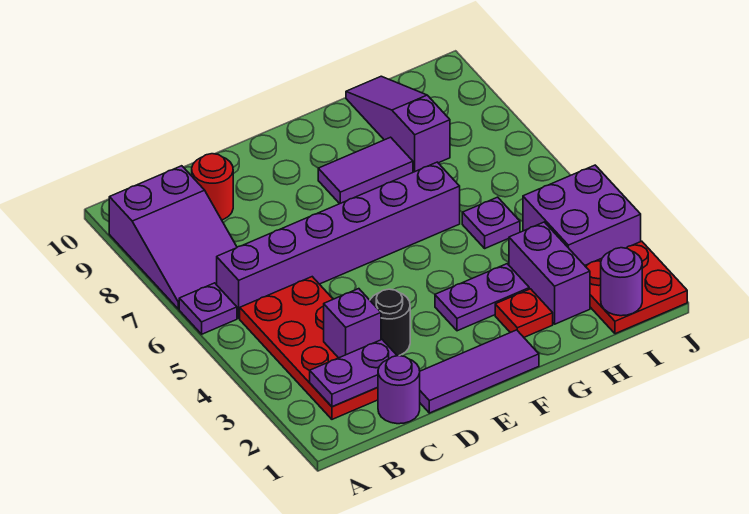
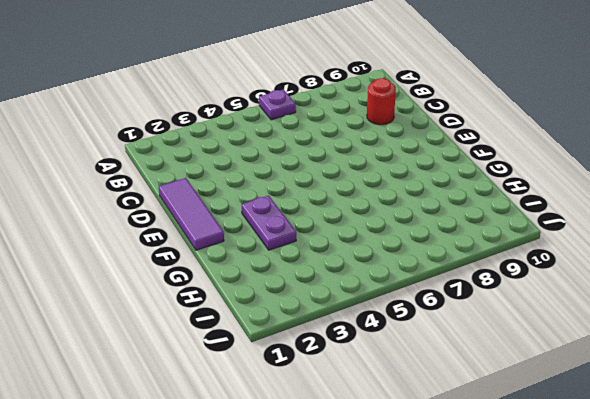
none -> purple 2x3 slope [109,166,237,309]
none -> red 2x4 plate [240,277,378,419]
none -> purple 1x6 brick [217,162,460,318]

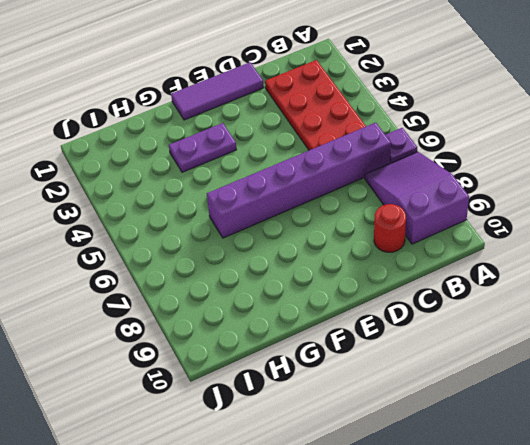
none -> purple 1x1 round brick [378,356,420,424]
none -> black 1x1 round brick [370,289,410,356]
none -> purple 1x2 tile [318,137,413,204]

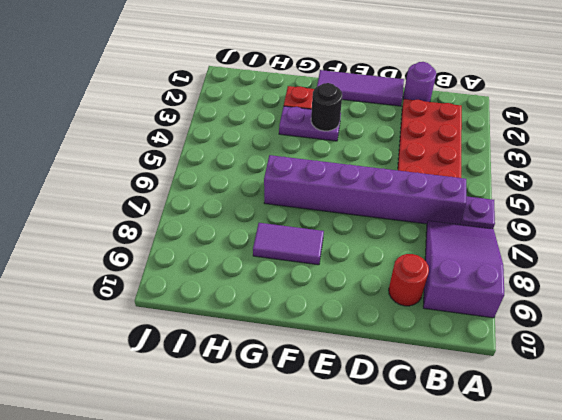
black 1x1 round brick [311,83,342,131] -> black 1x1 round brick moved to [370,289,410,356]
none -> purple 1x2 brick [509,222,590,324]
none -> purple 1x1 plate [462,197,520,248]
none -> purple 1x3 slope [346,76,450,172]

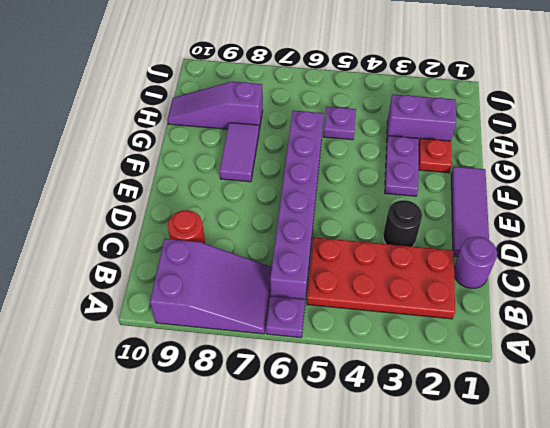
none -> red 2x2 plate [585,241,687,334]
none -> purple 2x2 brick [523,165,641,265]
none -> purple 1x2 plate [310,340,397,407]

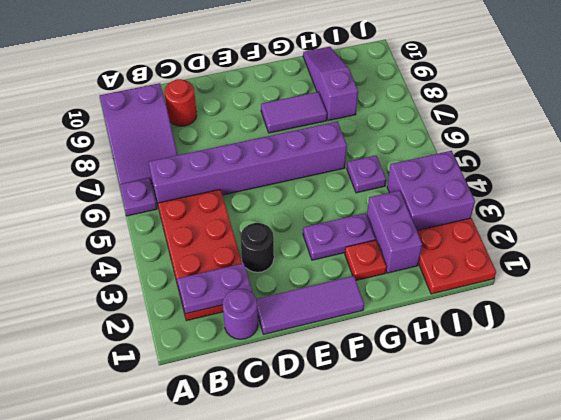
none -> purple 1x1 brick [324,289,381,358]
none -> purple 1x1 round brick [601,248,642,316]

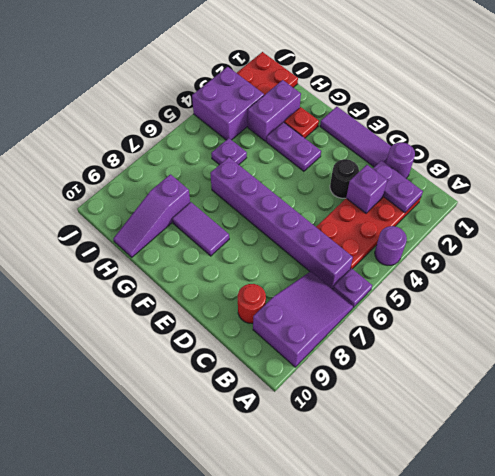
purple 1x1 round brick [375,226,407,266] -> purple 1x1 round brick moved to [601,248,642,316]

